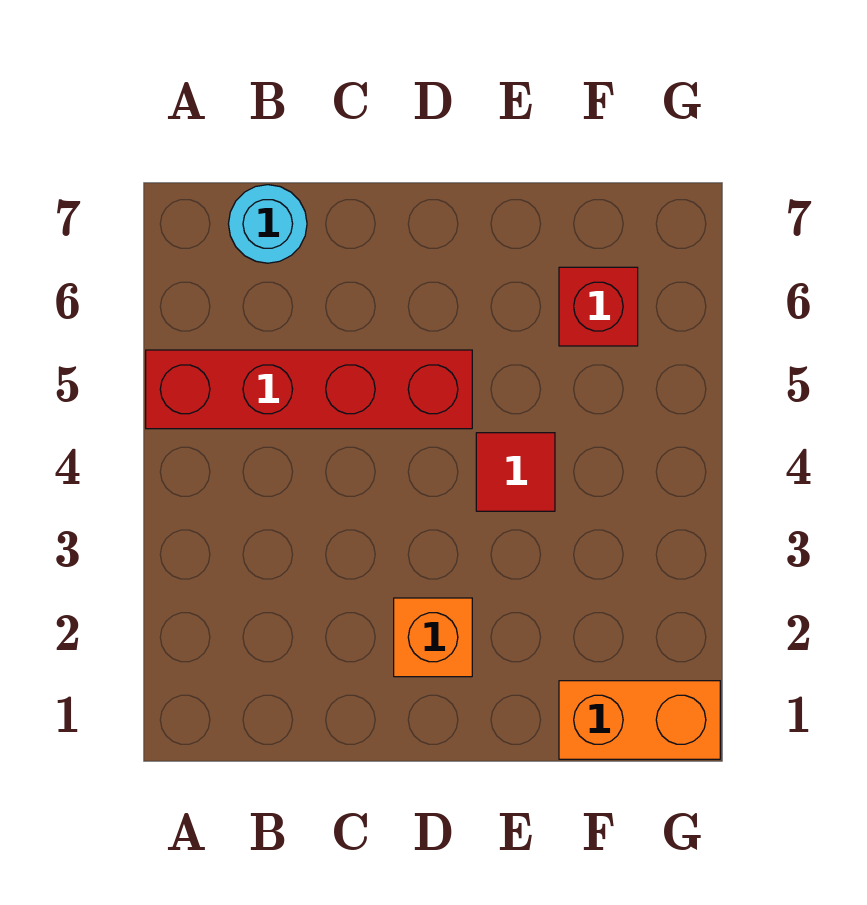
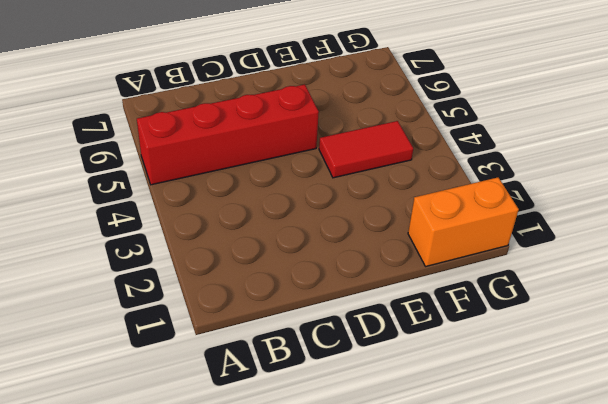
red 1x2 tile [319,121,413,178] -> red 1x1 tile [476,433,555,511]
none -> cyan 1x1 round brick [229,185,307,263]
none -> orange 1x1 brick [394,598,472,677]

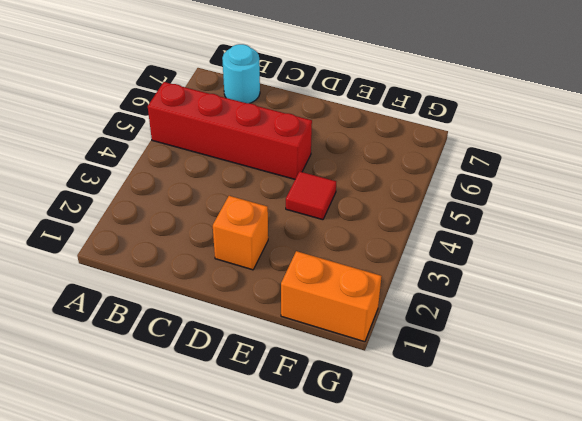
none -> red 1x1 brick [559,267,638,346]

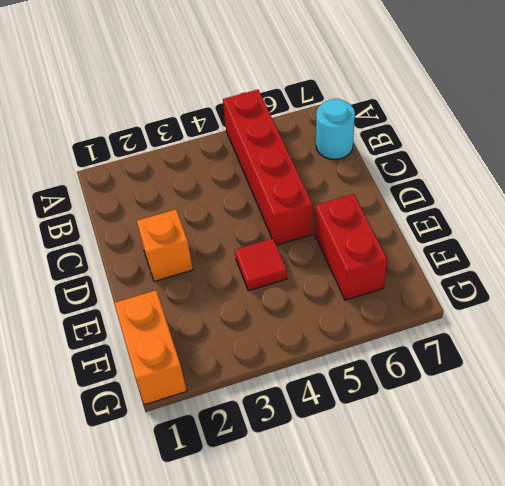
red 1x2 brick [315,194,387,300] -> red 1x1 brick [559,267,638,346]

